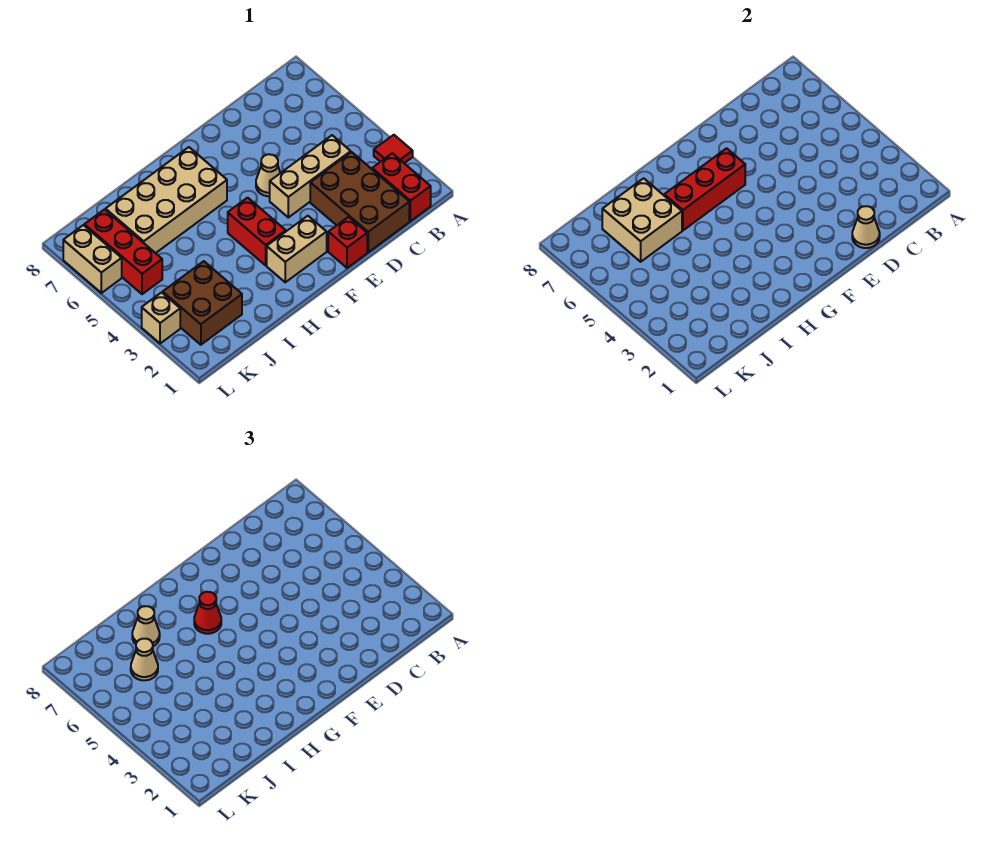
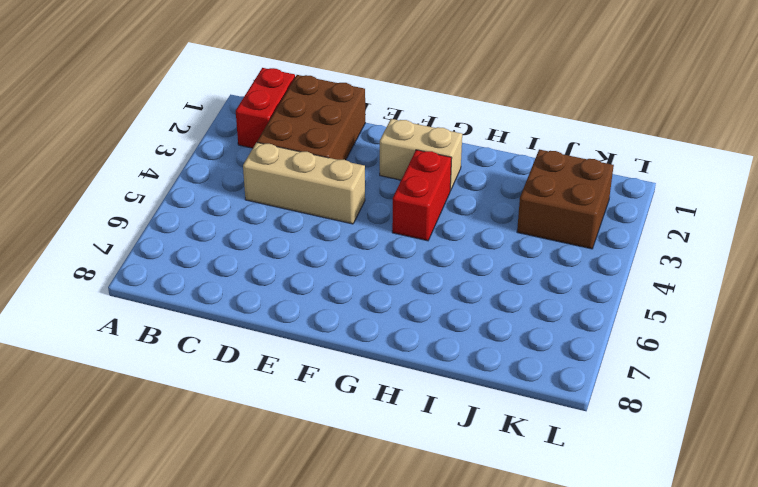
none -> red 1x1 tile [374,135,413,163]
none -> red 1x1 brick [328,217,367,268]
none -> tan 1x1 cone [256,154,280,196]

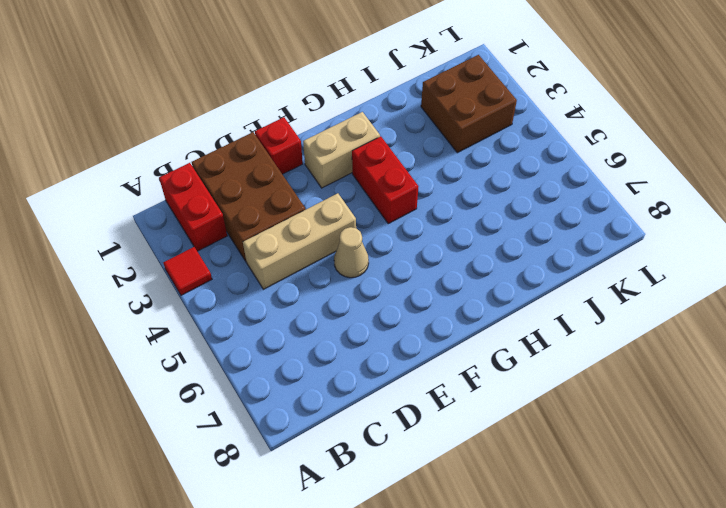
none -> tan 2x4 brick [105,147,227,253]
none -> red 1x3 brick [84,210,162,294]
none -> tan 1x1 brick [142,292,180,344]

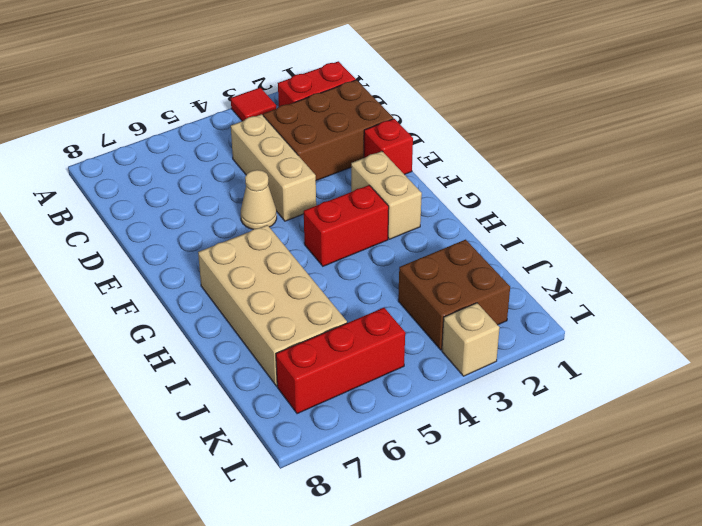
none -> tan 1x2 brick [63,225,122,293]
none -> tan 1x1 cone [852,206,880,248]
none -> red 1x3 brick [664,148,745,231]

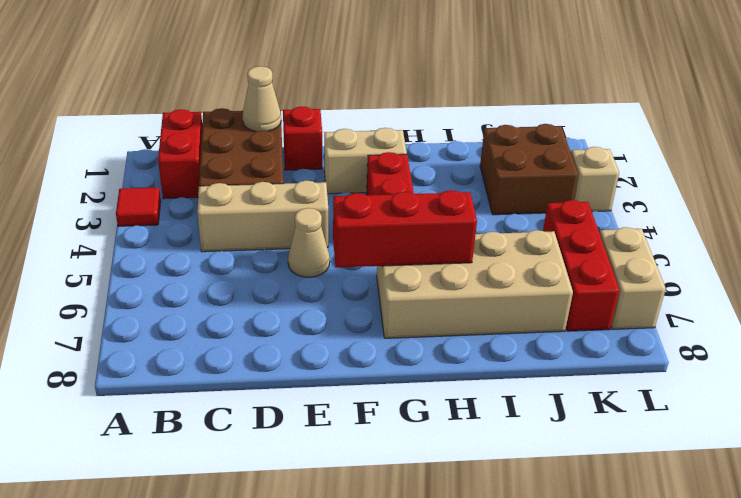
none -> tan 2x2 brick [602,178,682,262]
none -> red 1x1 cone [194,592,221,634]
none -> tan 1x1 cone [132,606,160,646]

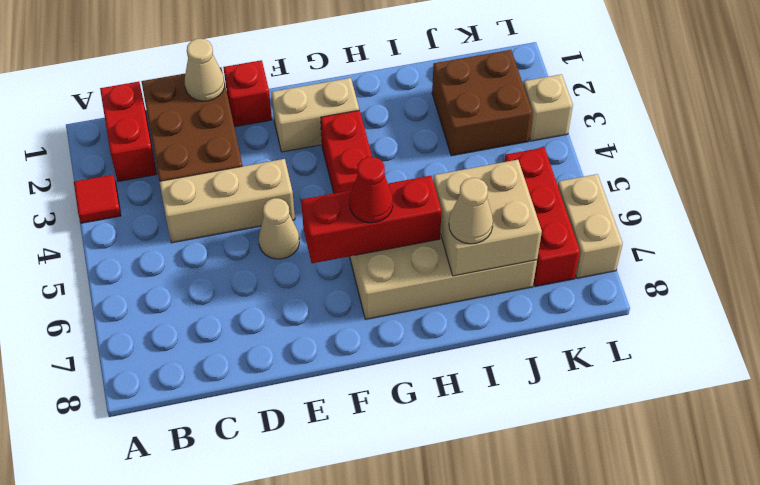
none -> tan 1x1 cone [131,639,158,680]

